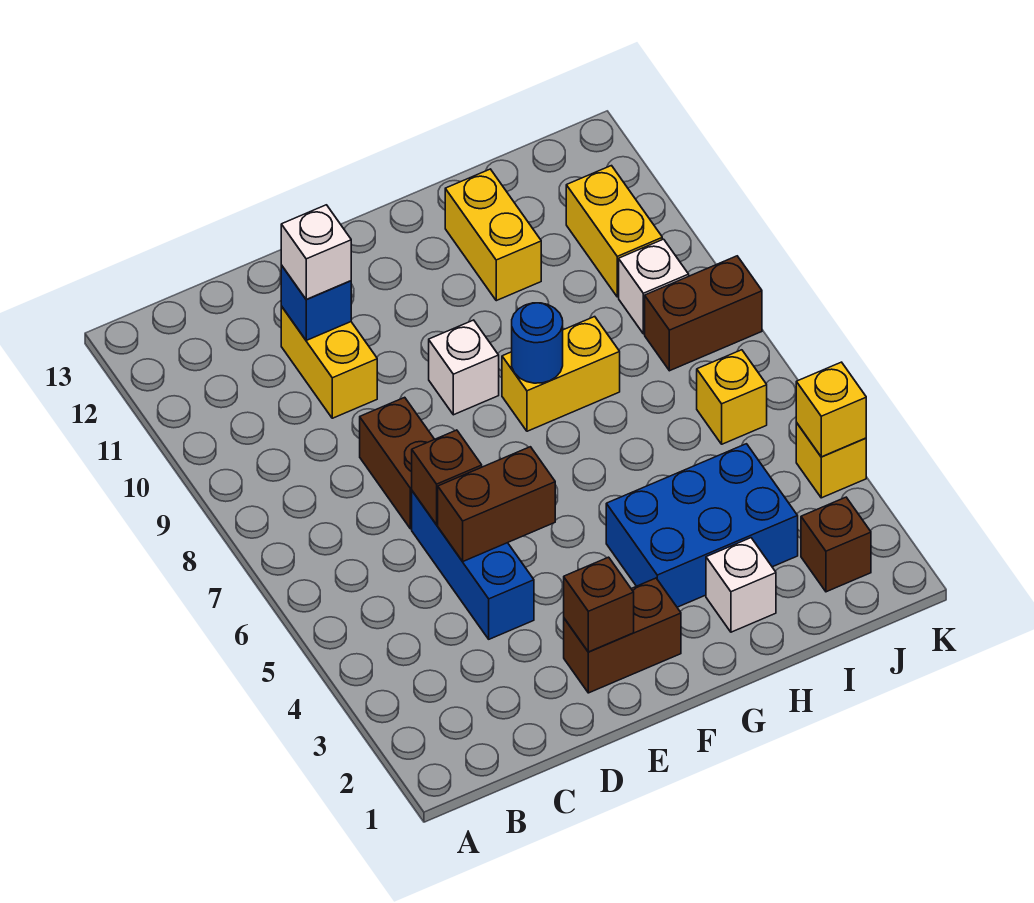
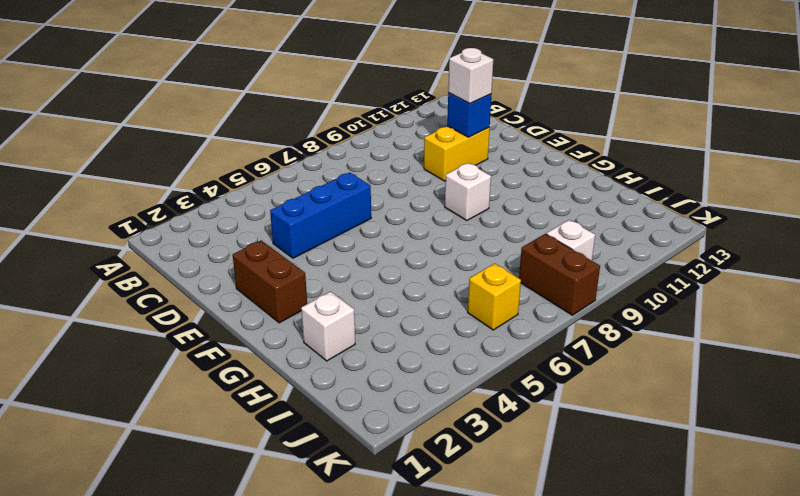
none -> brown 1x2 brick [360,397,434,529]
none -> blue 2x3 brick [606,444,798,607]
none -> yellow 1x2 brick [502,317,620,431]

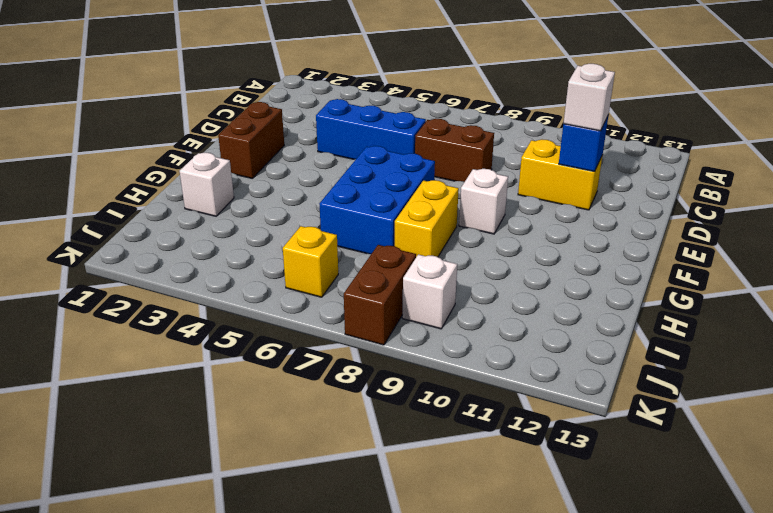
blue 2x3 brick [319,146,435,254] -> blue 2x3 brick moved to [606,444,798,607]
none -> yellow 1x2 brick [445,169,541,301]
none -> brown 1x1 brick [801,497,871,592]
none -> yellow 1x2 brick [566,166,662,297]

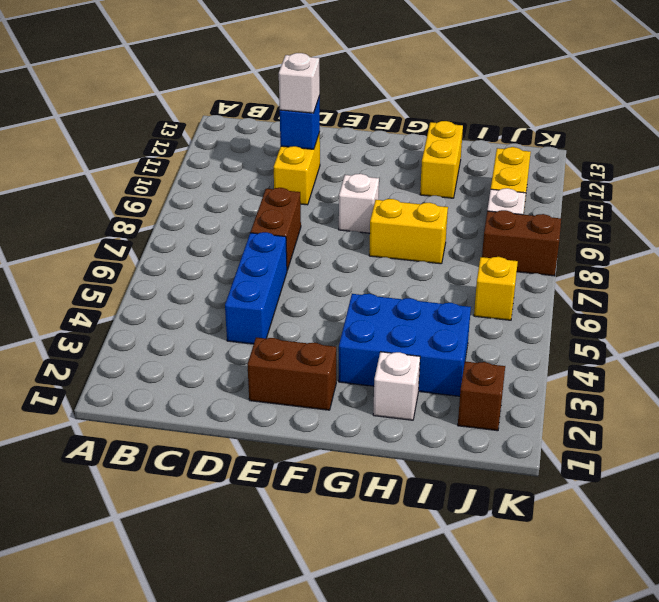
none -> yellow 1x1 brick [796,423,866,498]
none -> brown 1x2 brick [438,447,555,561]
none -> brown 1x1 brick [412,430,482,525]

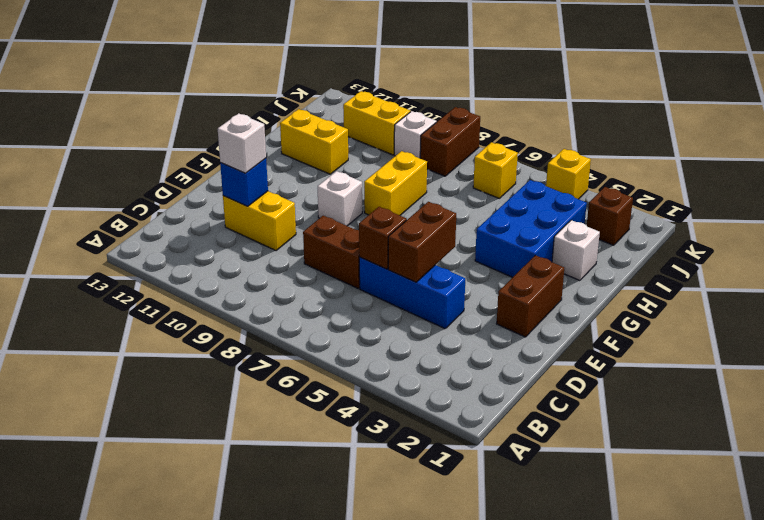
none -> brown 1x1 brick [564,557,634,652]
none -> blue 1x1 round brick [512,303,563,383]
none -> yellow 1x1 brick [796,362,866,457]

